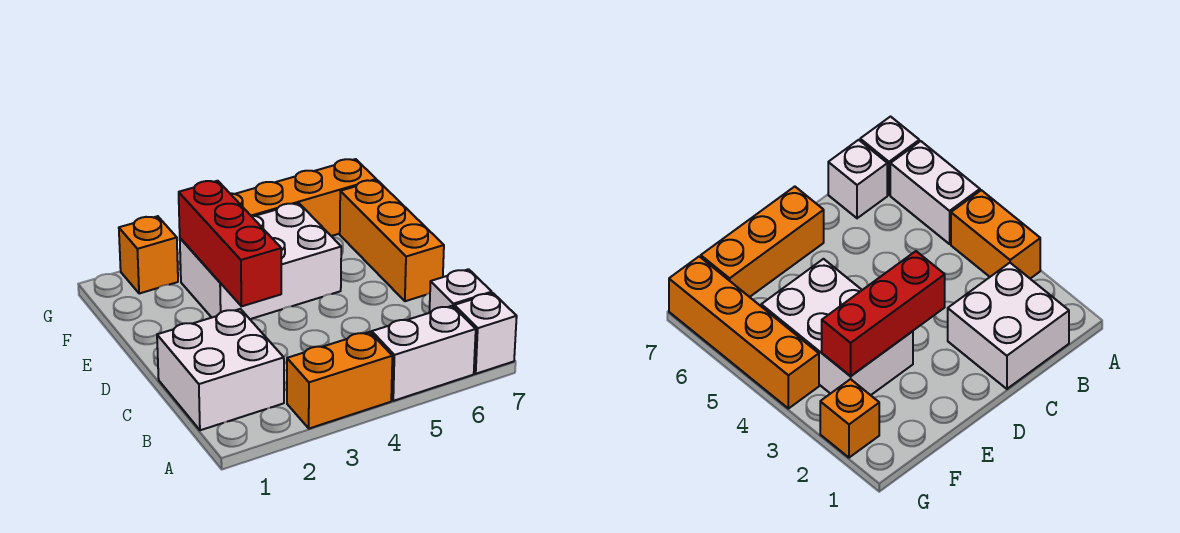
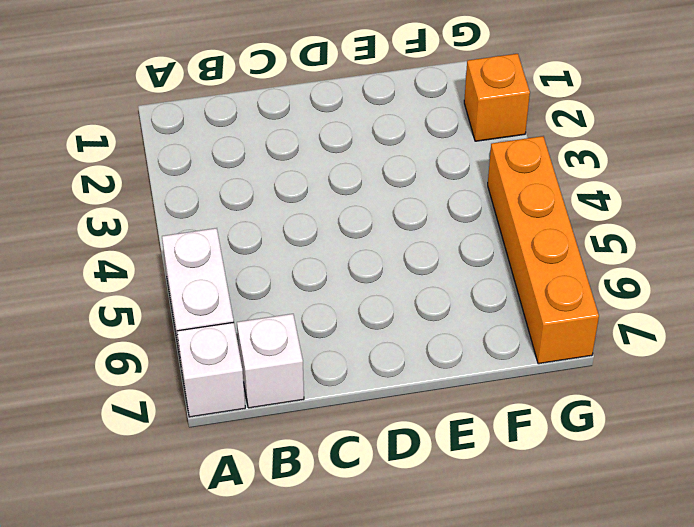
none -> orange 1x2 brick [287,332,392,429]
none -> white 2x2 brick [157,309,284,430]

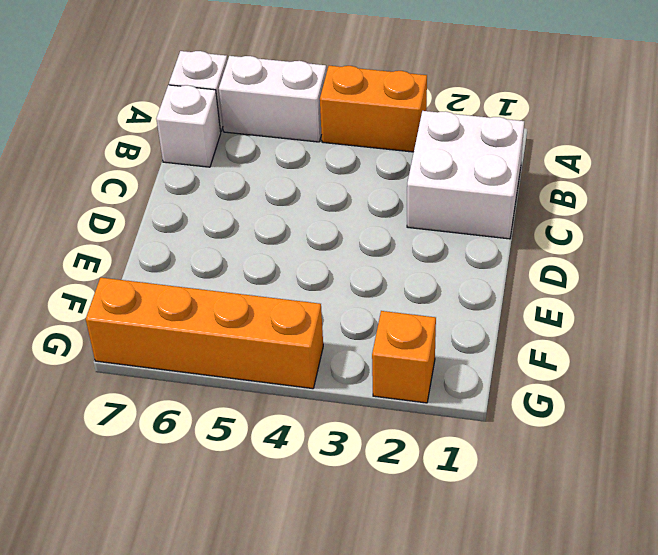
none -> orange 1x3 brick [340,180,444,301]
none -> white 2x3 brick [180,203,341,319]

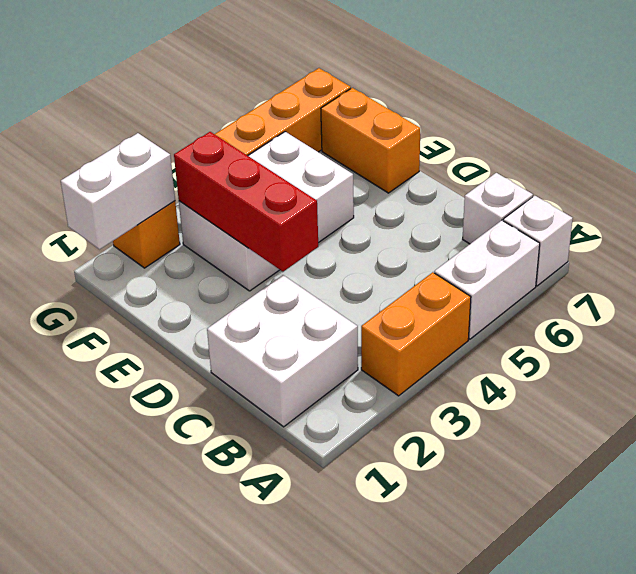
orange 1x2 brick [321,88,420,193] -> orange 1x3 brick [340,180,444,301]
white 1x2 brick [61,133,175,249] -> none

